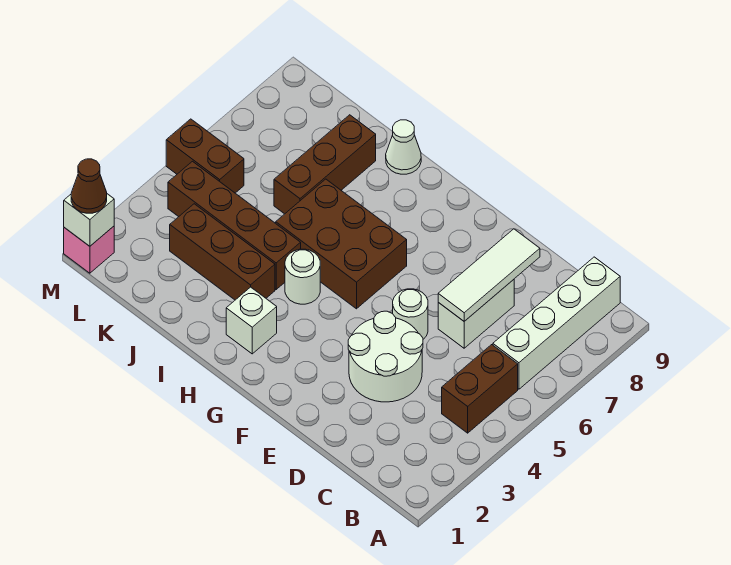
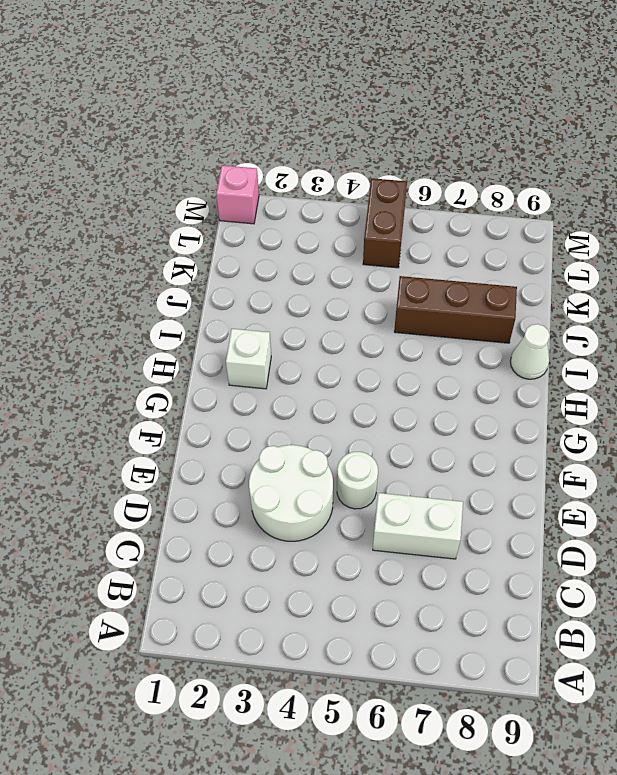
none -> brown 1x2 brick [442,345,518,433]
none -> white 1x4 brick [493,257,620,389]
none -> brown 2x3 brick [276,179,407,309]

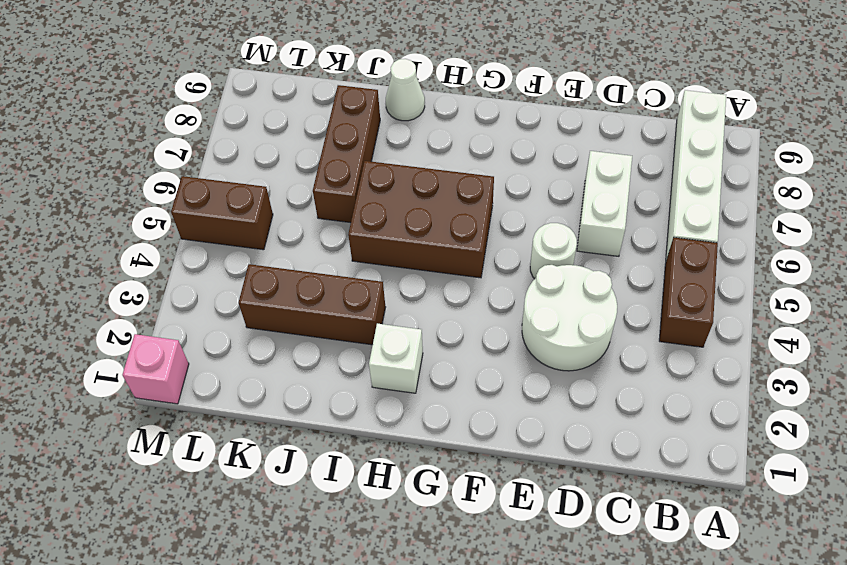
none -> white 1x1 round brick [285,249,320,304]
none -> brown 1x4 brick [168,161,301,289]
none -> white 1x3 tile [438,229,540,321]

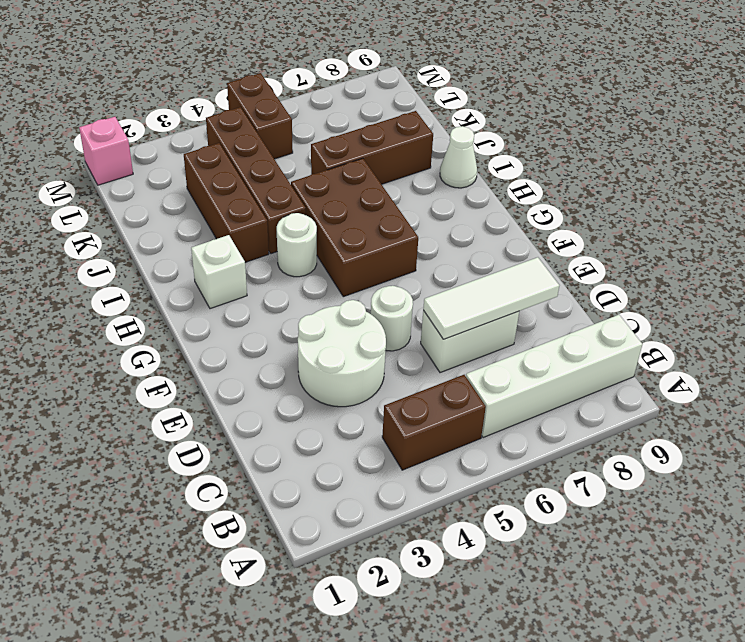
none -> white 1x1 brick [64,194,114,246]
none -> brown 1x1 cone [71,159,107,213]

